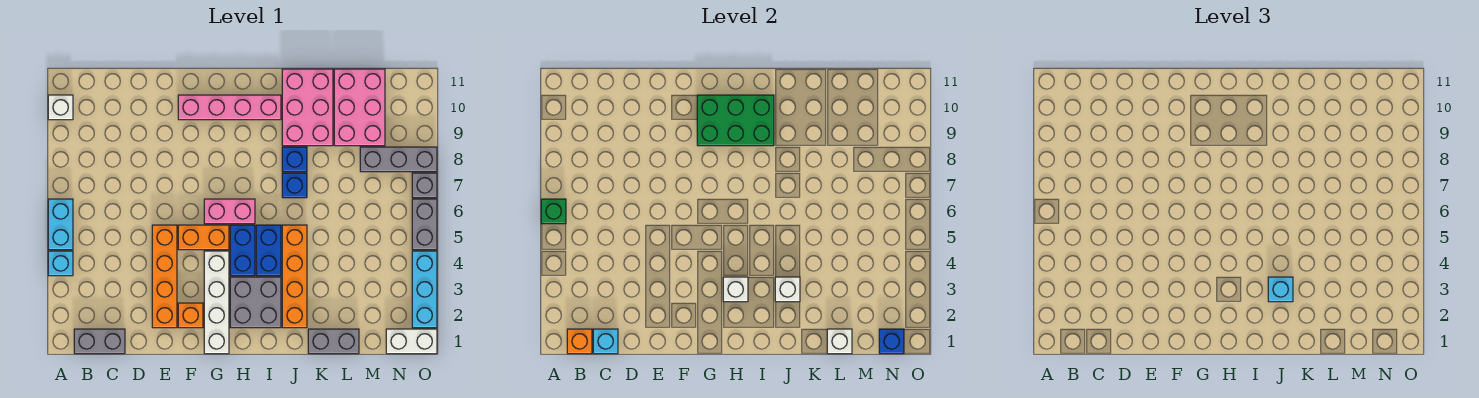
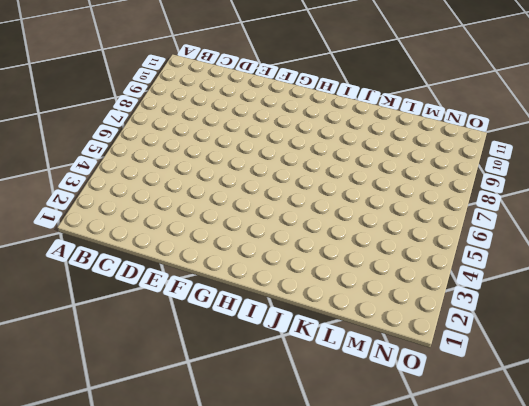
none -> cyan 1x1 brick [48,251,73,276]
none -> cyan 1x2 brick [48,199,73,250]
none -> white 1x1 brick [48,95,73,120]
none -> grey 1x2 brick [74,329,125,354]

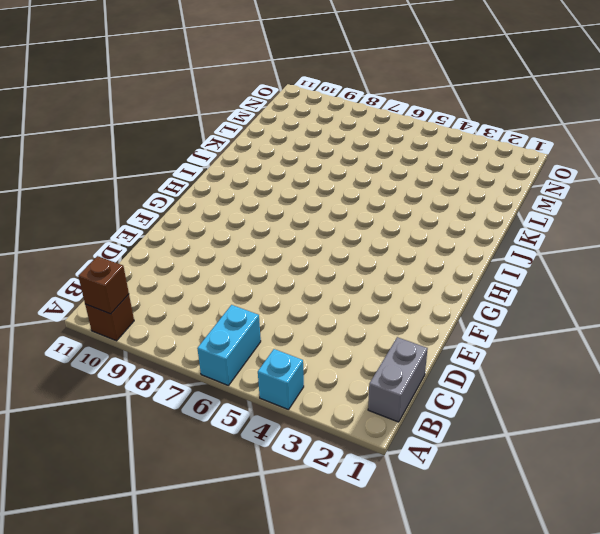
cyan 1x2 brick [197,305,261,386] -> cyan 1x2 brick turned to [48,199,73,250]
brown 1x1 brick [85,294,134,341] -> white 1x1 brick [48,95,73,120]
brown 1x1 brick [78,256,129,314] -> none
none -> orange 1x4 brick [152,225,177,328]
none -> orange 1x1 brick [178,303,203,328]
none -> orange 1x2 brick [178,225,229,250]
none -> pink 1x4 brick [178,95,281,120]

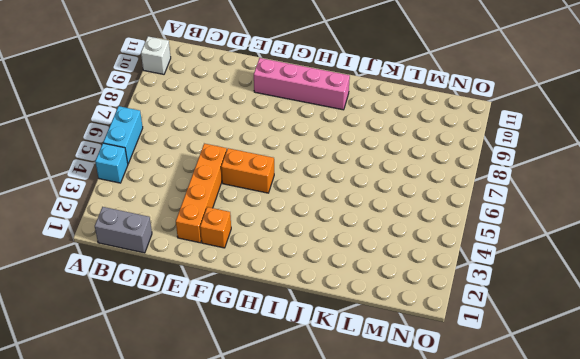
none -> white 1x4 brick [204,251,229,354]
none -> pink 1x2 brick [204,199,255,224]
none -> grey 2x2 brick [230,277,281,328]
none -> blue 1x2 brick [230,225,255,276]

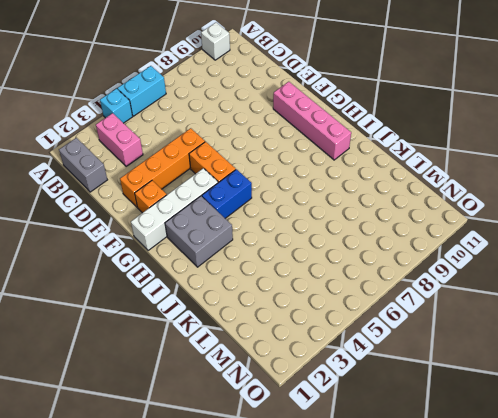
pink 1x2 brick [96,113,143,166] -> pink 1x2 brick moved to [204,199,255,224]
none -> blue 1x2 brick [256,225,281,276]
none -> orange 1x4 brick [282,225,307,328]
none -> blue 1x1 brick [282,173,307,198]
none -> blue 1x1 brick [282,147,307,172]

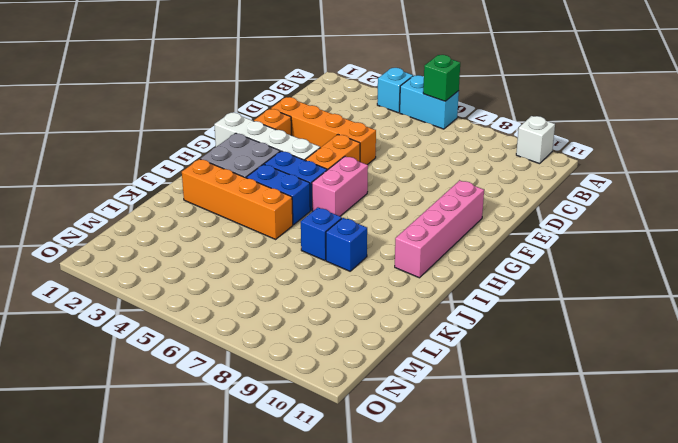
none -> grey 1x2 brick [74,329,125,354]
none -> pink 2x3 brick [282,69,333,146]
none -> grey 1x2 brick [308,329,359,354]
none -> pink 2x3 brick [334,69,385,146]

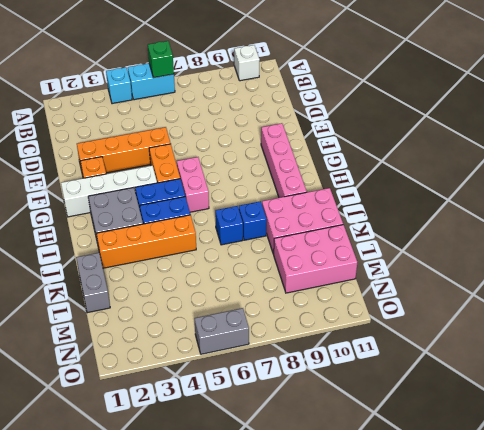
none -> grey 1x2 brick [74,329,125,354]
none -> grey 1x3 brick [360,147,437,172]
none -> white 1x2 brick [386,329,437,354]
none -> cyan 1x3 brick [412,251,437,328]

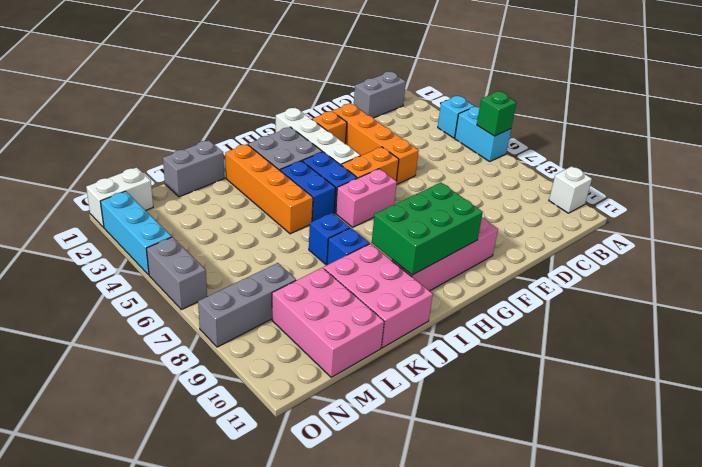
none -> grey 1x1 brick [412,173,437,198]
none -> orange 1x1 brick [567,329,592,354]
none -> cyan 1x1 brick [593,329,618,354]
none -> white 1x1 brick [723,277,748,302]

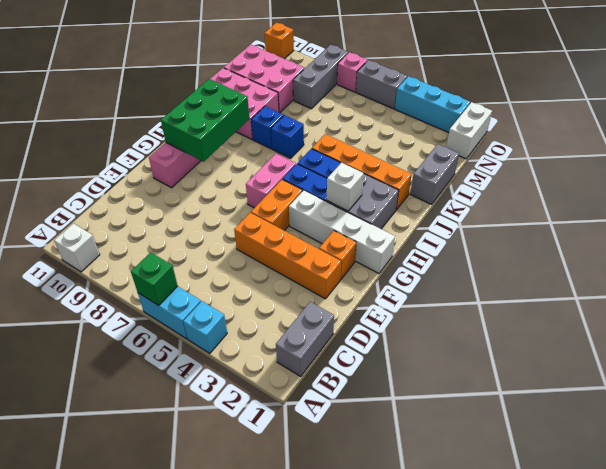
pink 1x1 brick [337,52,368,92] -> grey 1x1 brick [412,173,437,198]
orange 1x1 brick [264,23,294,59] -> orange 1x1 brick moved to [567,329,592,354]
none -> cyan 1x1 brick [593,329,618,354]
none -> white 1x1 brick [775,277,800,302]
none -> white 1x1 brick [827,329,852,354]
none -> blue 1x1 brick [879,329,904,354]

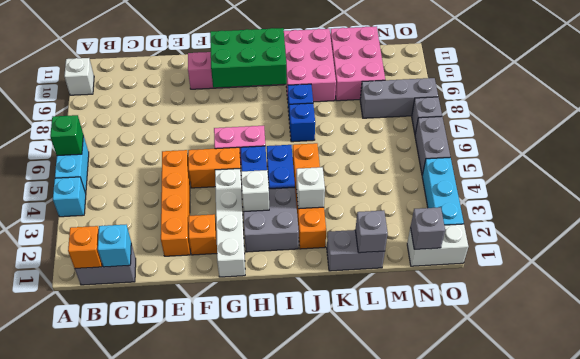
grey 1x1 brick [355,210,388,253] -> white 1x1 brick [827,329,852,354]
grey 1x1 brick [411,207,445,249] -> blue 1x1 brick [879,329,904,354]
none -> cyan 1x1 brick [1268,277,1293,302]

